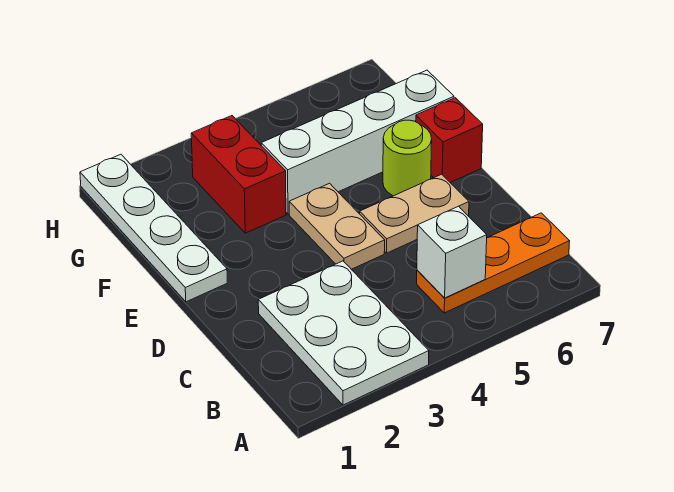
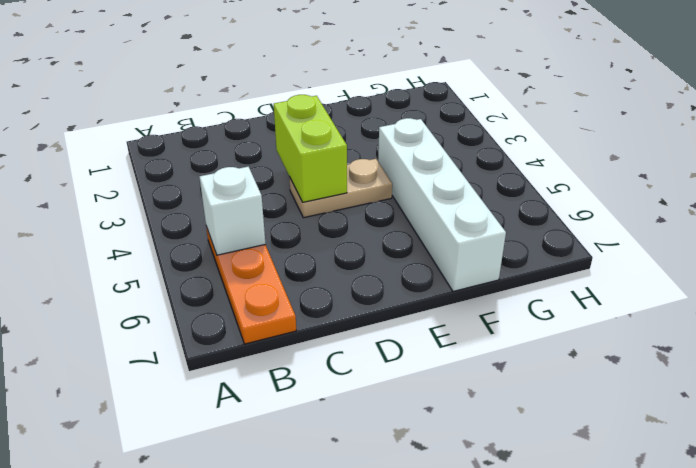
lime 1x2 brick [274,95,347,202] -> none
none -> white 2x3 plate [258,261,429,405]
none -> tan 1x2 plate [360,174,469,253]

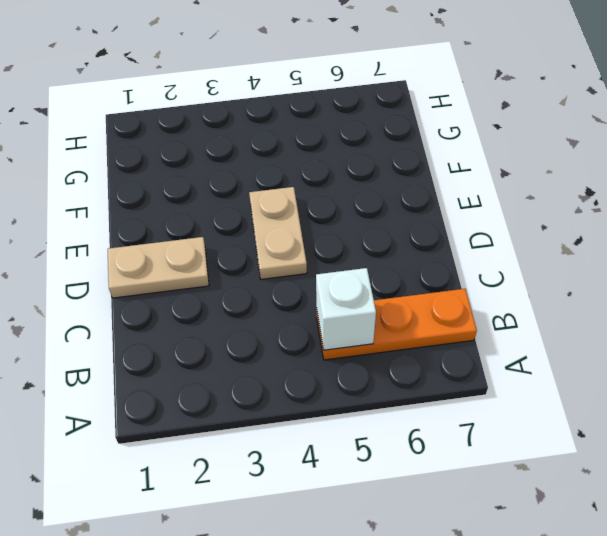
tan 1x2 plate [108,237,209,298] -> tan 1x2 plate moved to [360,174,469,253]
none -> white 2x3 plate [258,261,429,405]
none -> white 1x4 plate [80,154,227,302]

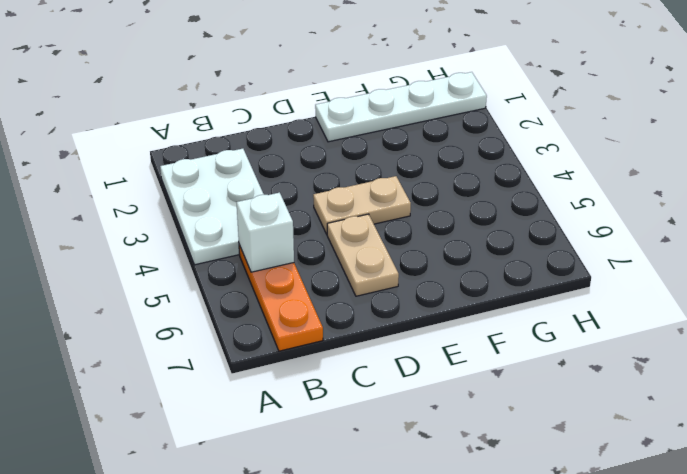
white 2x3 plate [160,149,264,265] -> white 2x3 plate turned to [258,261,429,405]
none -> lime 1x1 round brick [383,120,432,196]
none -> red 1x1 brick [416,98,483,183]

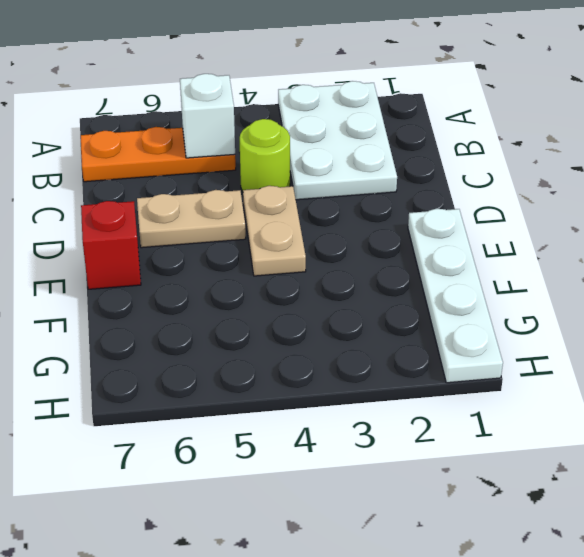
lime 1x1 round brick [240,119,290,192] -> lime 1x1 round brick moved to [383,120,432,196]
none -> red 1x2 brick [191,116,286,233]
none -> white 1x4 brick [261,70,454,214]

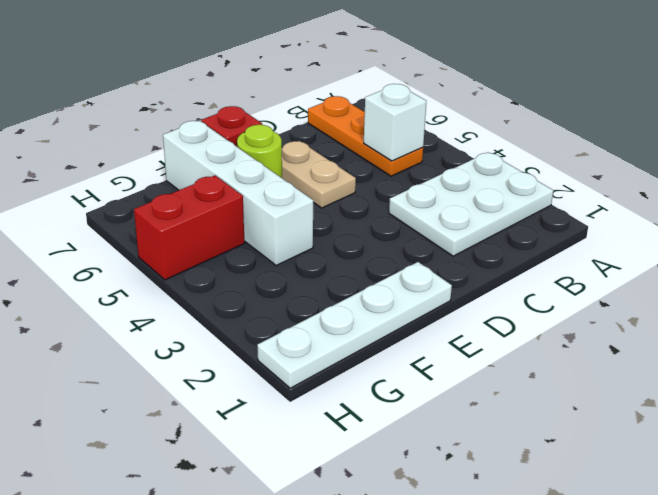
red 1x2 brick [134,175,244,280] -> red 1x2 brick moved to [191,116,286,233]
none -> tan 1x2 plate [289,183,385,269]

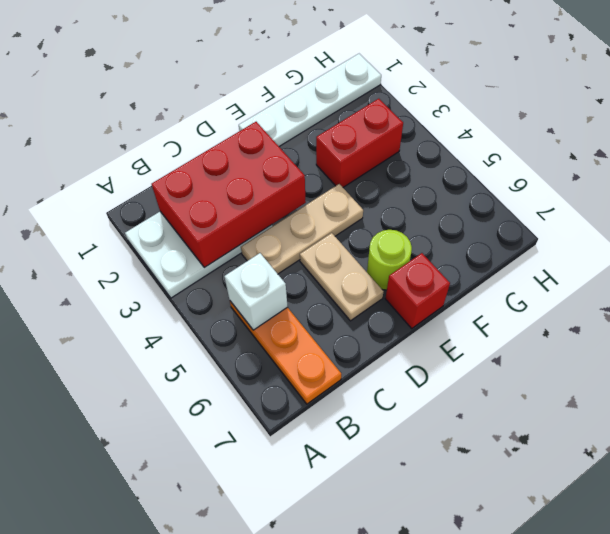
red 2x3 brick [152,122,306,268] -> none
tan 1x3 plate [241,184,363,274] -> tan 1x2 plate [289,183,385,269]
none -> white 1x4 brick [261,70,454,214]

